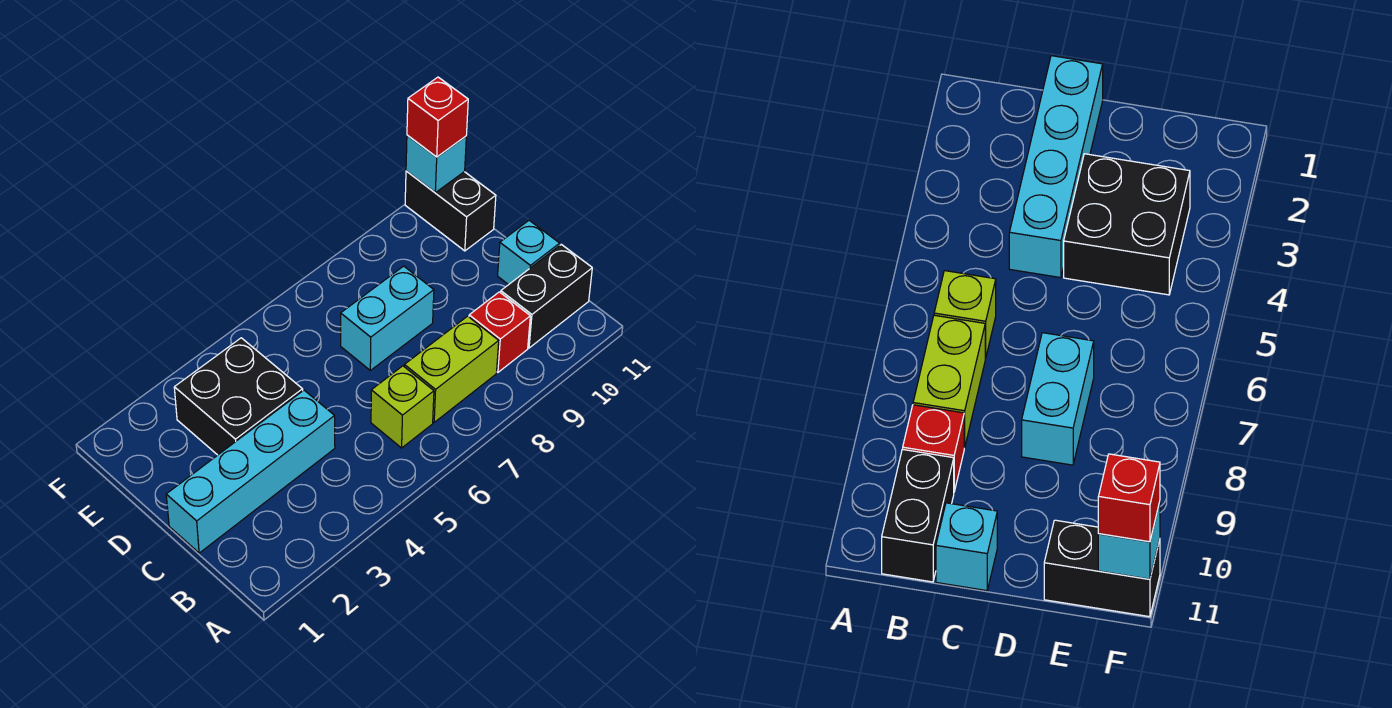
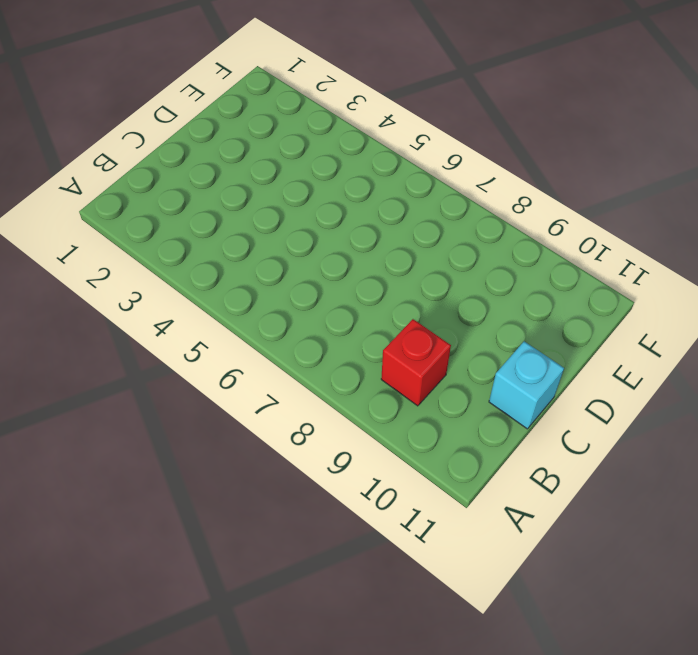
none -> lime 1x1 brick [371,366,434,448]
none -> lime 1x2 brick [404,316,499,422]

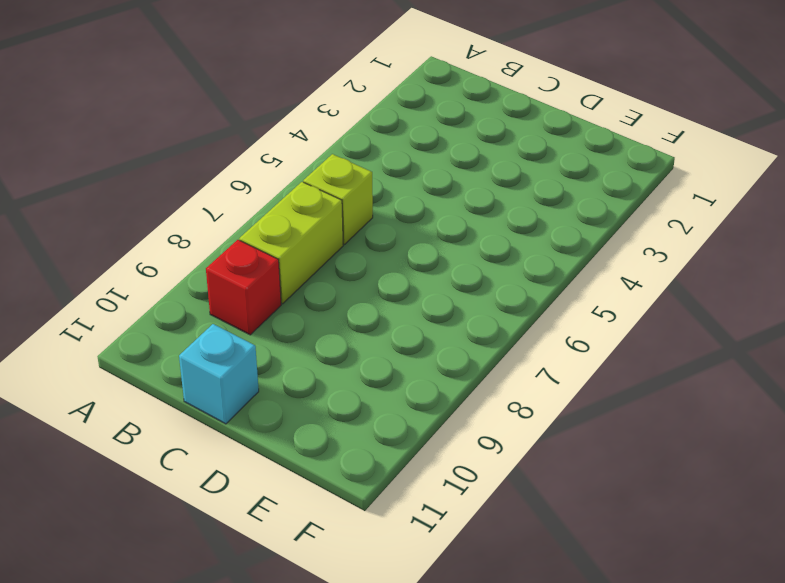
none -> black 1x2 brick [501,244,592,348]
none -> cyan 1x4 brick [166,390,335,553]

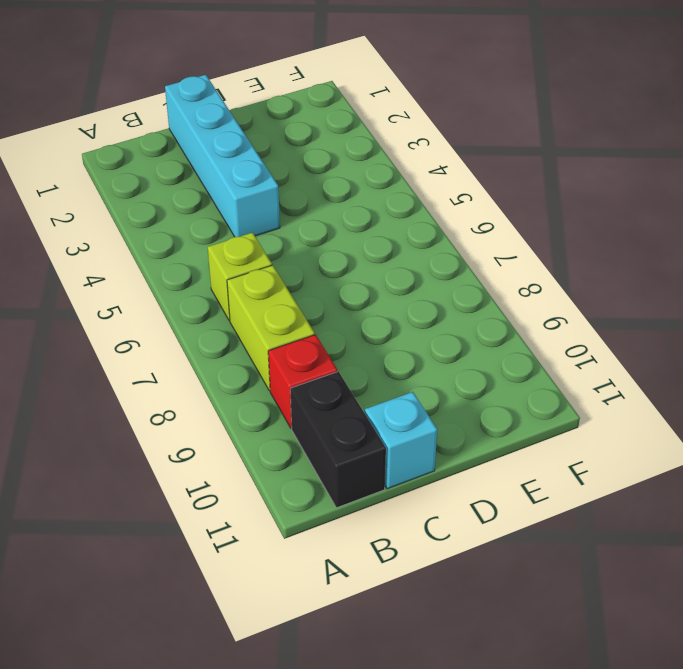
none -> black 2x2 brick [174,338,303,455]
none -> cyan 1x2 brick [341,266,434,370]

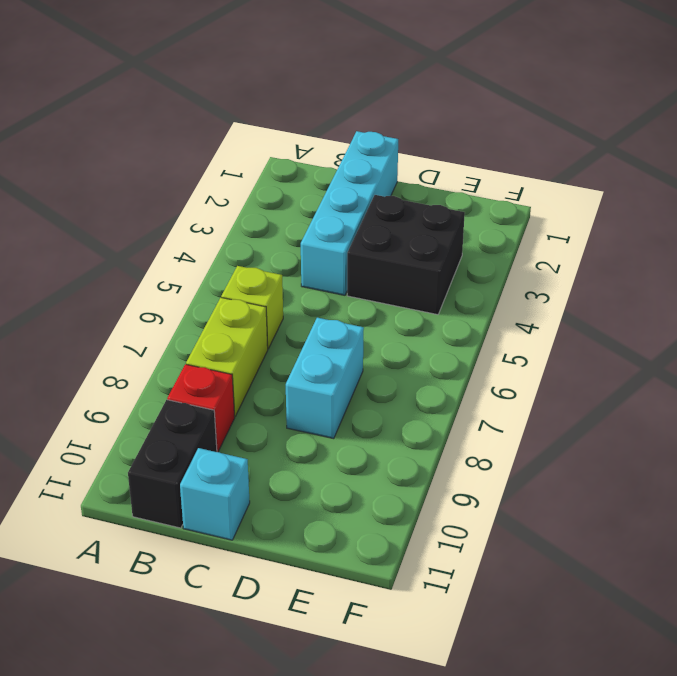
none -> black 1x2 brick [405,171,496,251]
none -> cyan 1x1 brick [406,135,466,193]

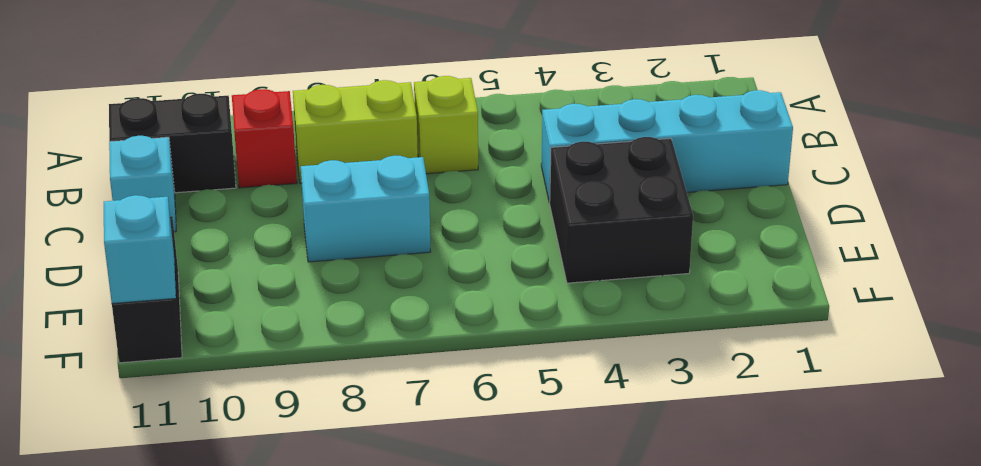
none -> red 1x1 brick [407,77,468,157]

